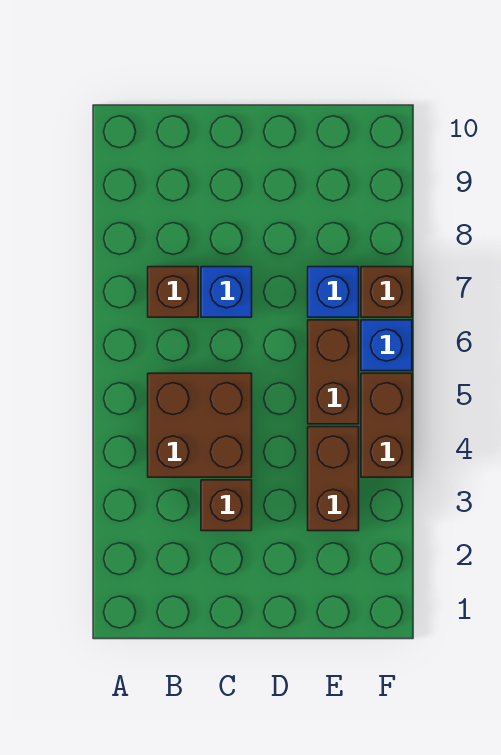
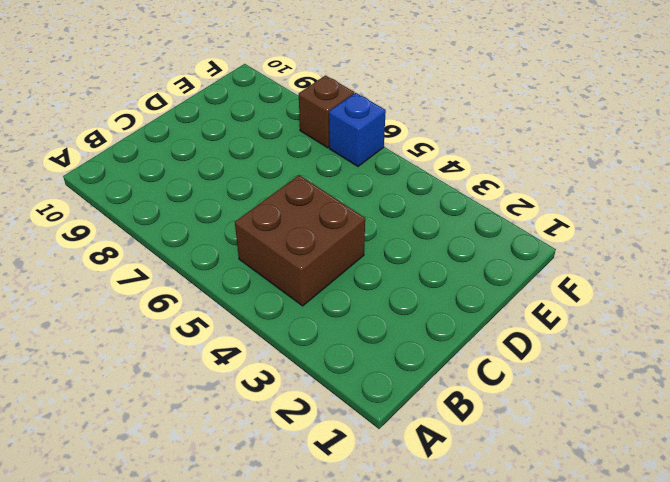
none -> brown 1x1 brick [148,267,198,317]
none -> brown 1x1 brick [201,480,252,531]

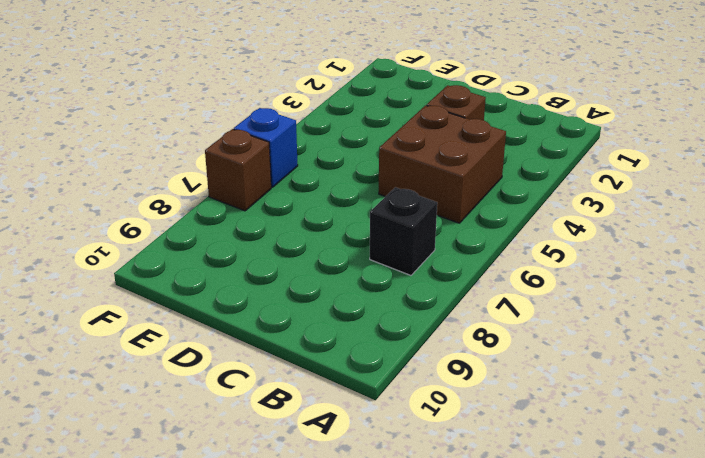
black 1x1 brick [370,187,437,275] -> brown 1x1 brick [148,267,198,317]
none -> blue 1x1 brick [201,267,252,317]
none -> brown 1x2 brick [308,427,359,531]

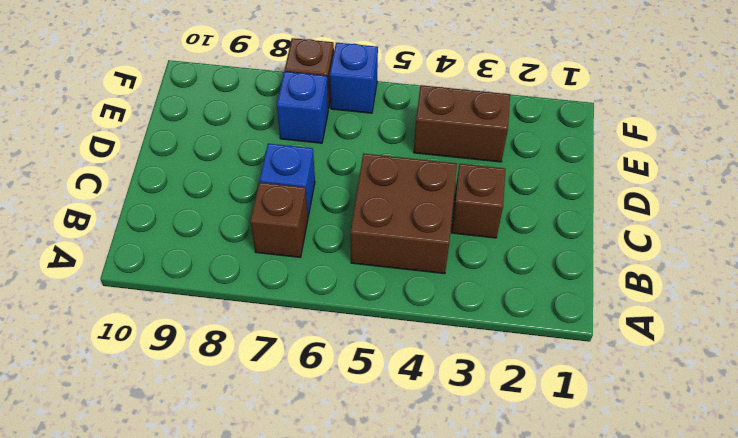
none -> brown 1x2 brick [308,320,359,424]
none -> brown 1x2 brick [361,373,412,477]

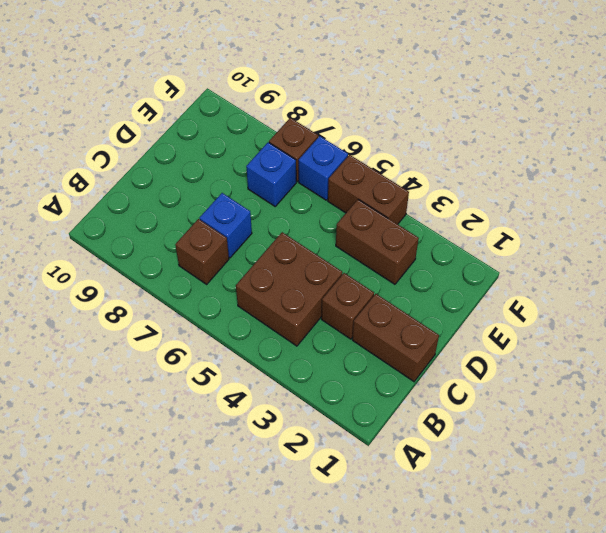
brown 1x2 brick [352,294,439,381] -> brown 1x2 brick moved to [308,320,359,424]

